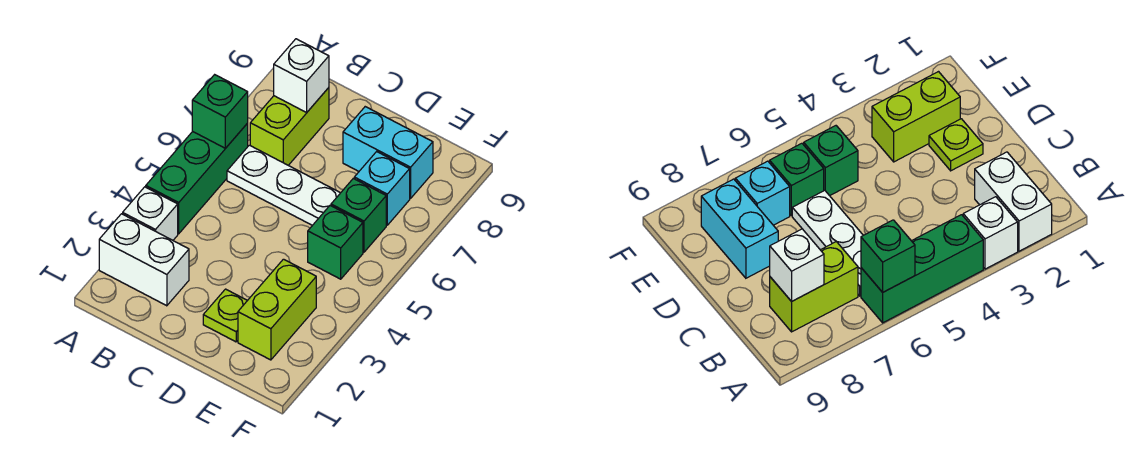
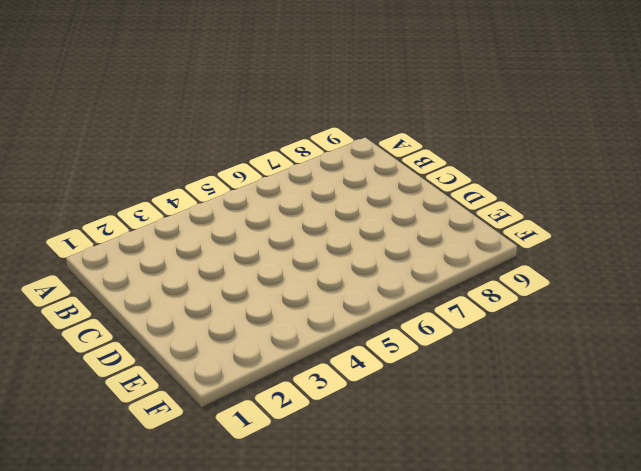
none -> white 1x2 brick [99,214,189,306]
none -> white 1x1 brick [123,187,178,240]
none -> green 1x3 brick [146,123,248,234]

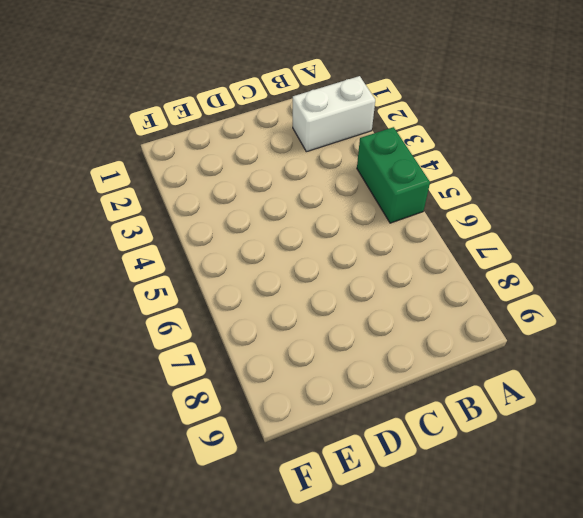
green 1x2 brick [357,127,430,223] -> green 1x3 brick [146,123,248,234]
none -> white 1x1 brick [123,187,178,240]
none -> white 1x3 plate [227,145,340,225]
none -> lime 1x2 brick [250,88,329,165]

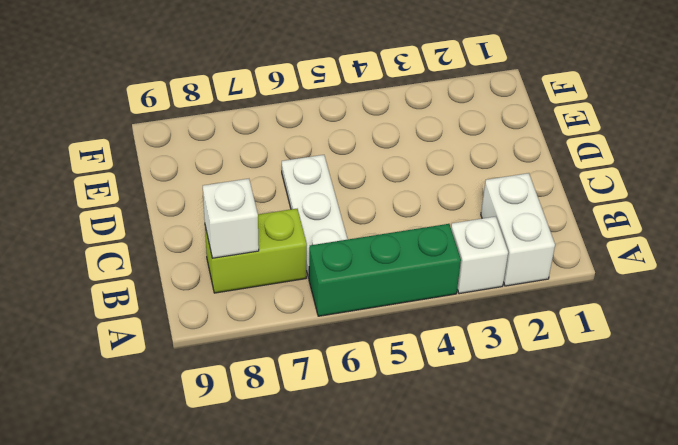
none -> lime 1x1 plate [203,289,247,342]
none -> cyan 1x2 brick [343,107,433,198]
none -> lime 1x2 brick [238,259,316,360]

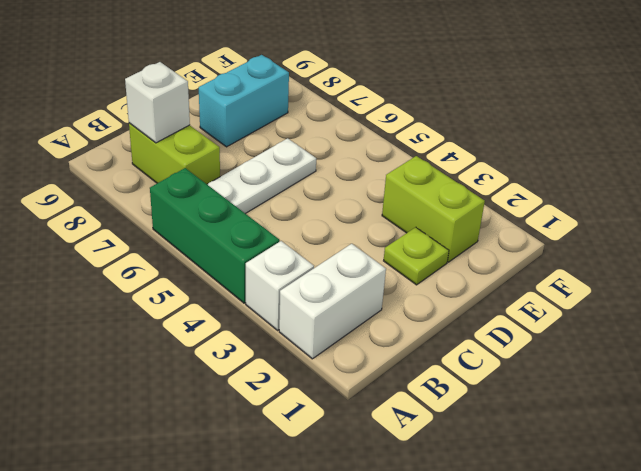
none -> green 1x1 brick [308,205,363,279]
none -> green 1x1 brick [331,178,386,252]
none -> cyan 1x1 brick [354,152,410,225]

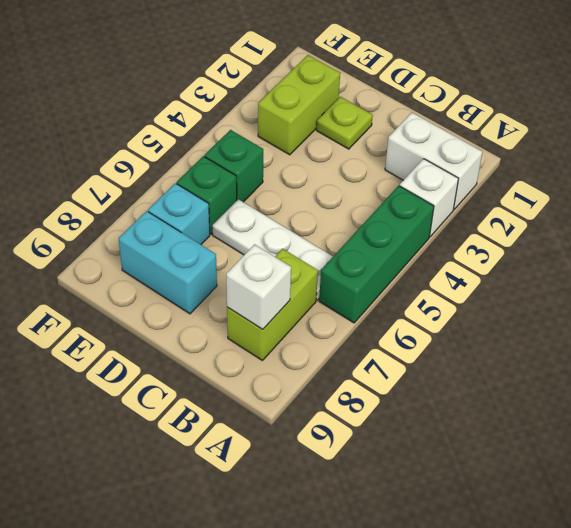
none -> green 1x1 brick [192,75,248,148]

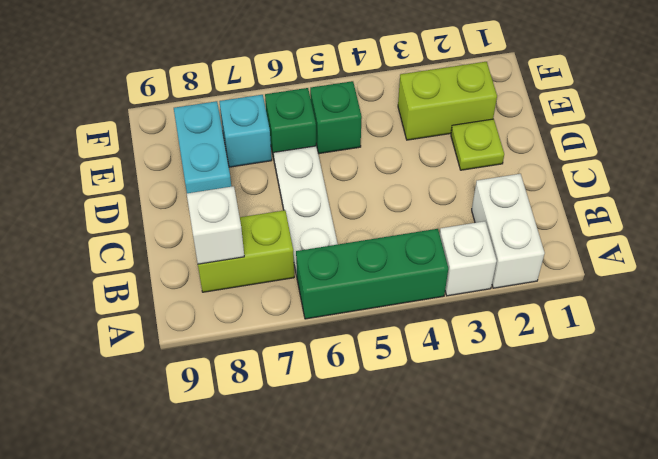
none -> green 1x1 brick [192,75,248,148]

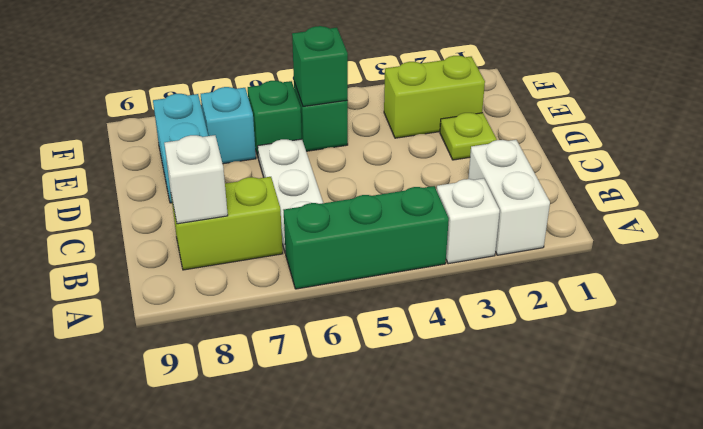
green 1x1 brick [292,26,348,106] -> green 1x1 brick moved to [192,75,248,148]

